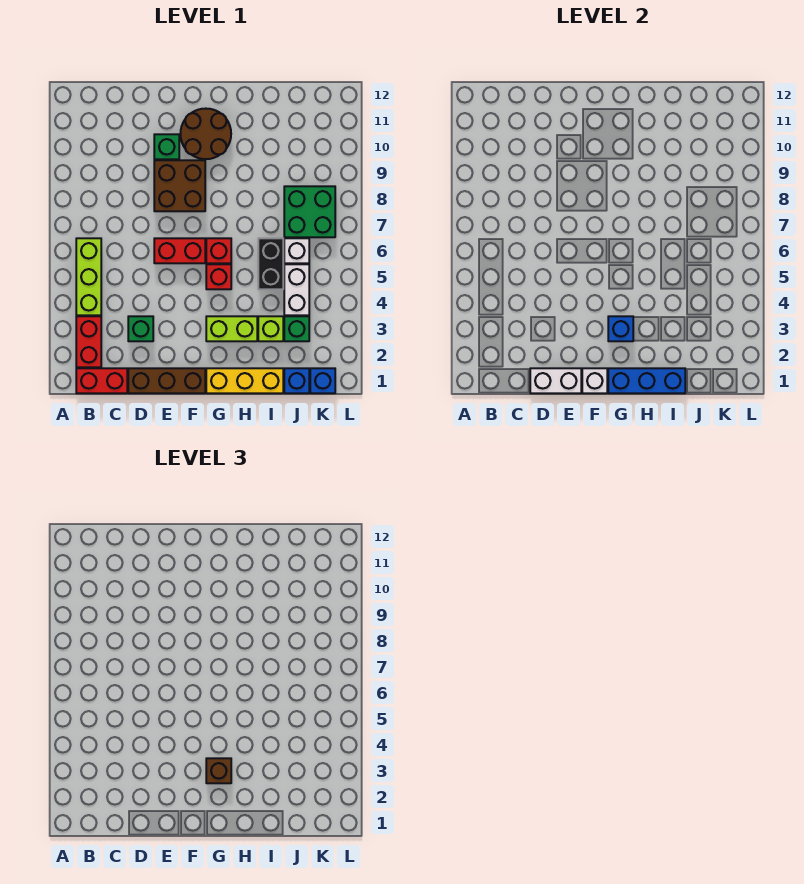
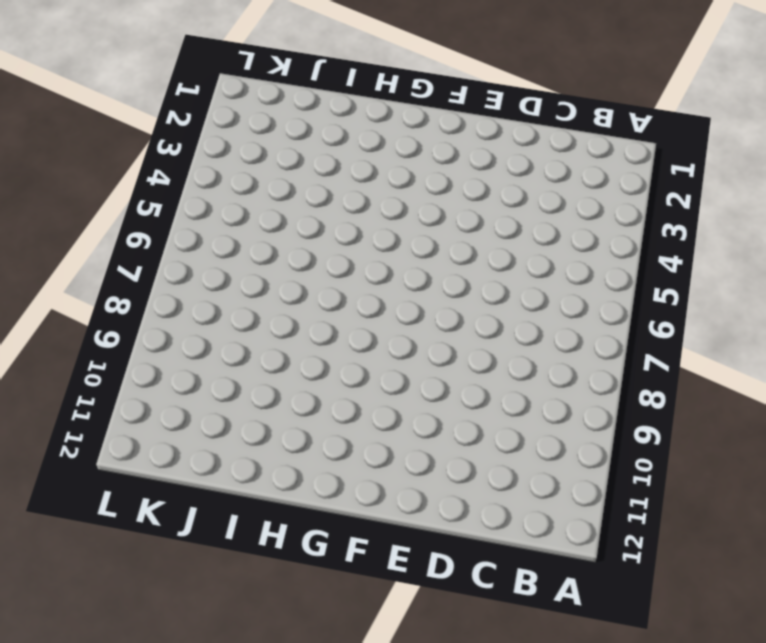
none -> red 1x2 brick [76,368,127,393]
none -> red 1x2 brick [76,316,101,367]
none -> lime 1x3 brick [76,238,101,315]

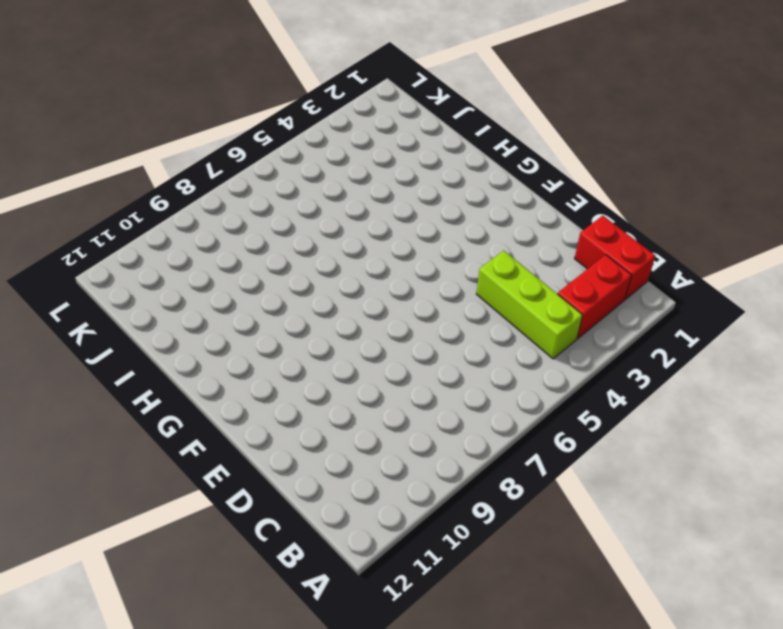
lime 1x3 brick [476,250,583,359] -> lime 1x3 brick turned to [76,238,101,315]
none -> brown 1x3 brick [128,368,205,393]
none -> green 1x1 brick [128,316,153,341]
none -> red 1x2 brick [154,238,205,263]

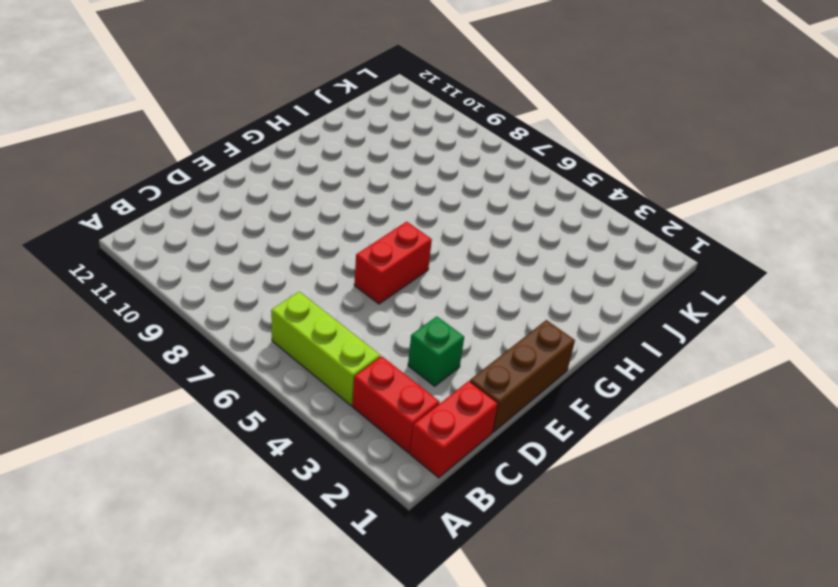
none -> brown 2x2 brick [154,160,205,211]
none -> green 1x1 brick [154,134,179,159]
none -> brown 2x2 round brick [180,109,231,159]

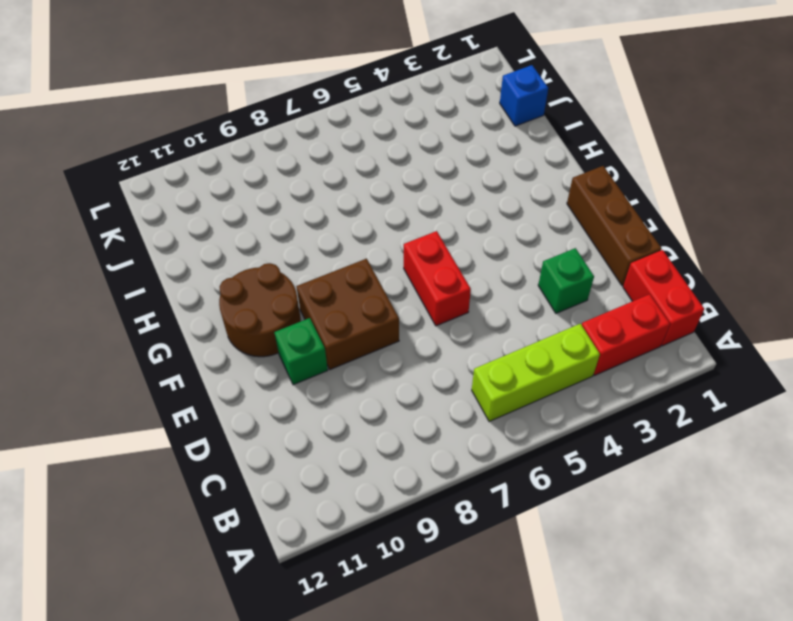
none -> yellow 1x3 brick [206,368,283,393]
none -> lime 1x2 brick [206,316,257,341]
none -> red 1x1 brick [206,264,231,289]

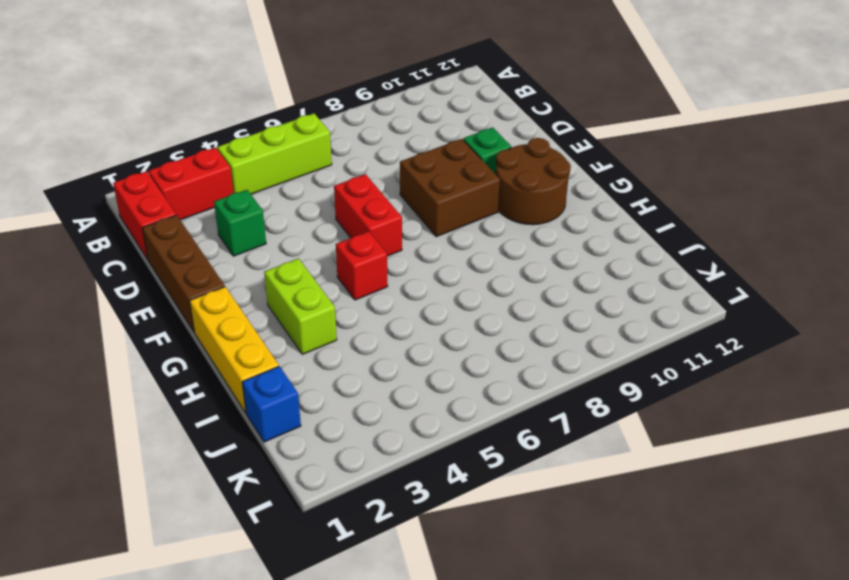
none -> red 1x1 brick [206,238,231,263]
none -> lime 1x1 brick [258,316,283,341]
none -> black 1x2 brick [258,238,283,289]

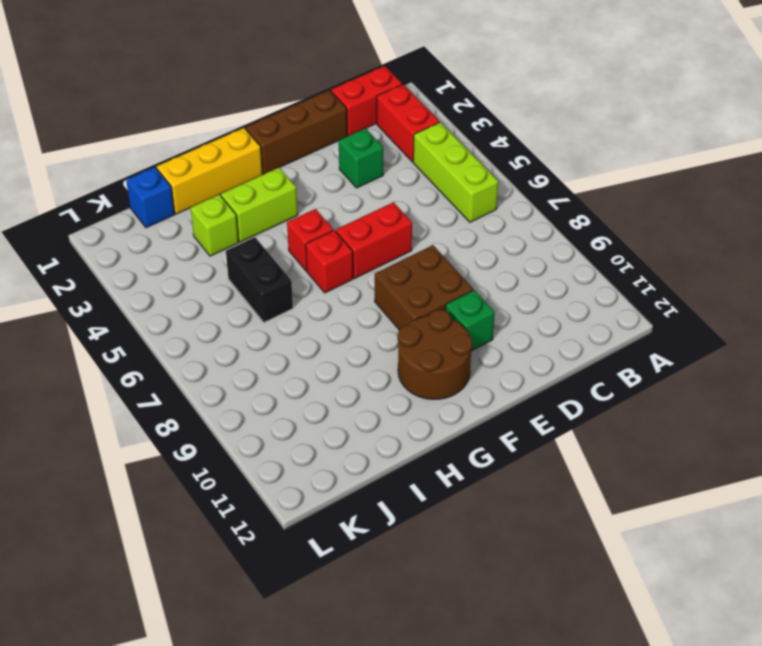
none -> green 1x1 brick [284,316,309,341]
none -> white 1x2 brick [284,264,309,315]
none -> white 1x1 brick [284,238,309,263]

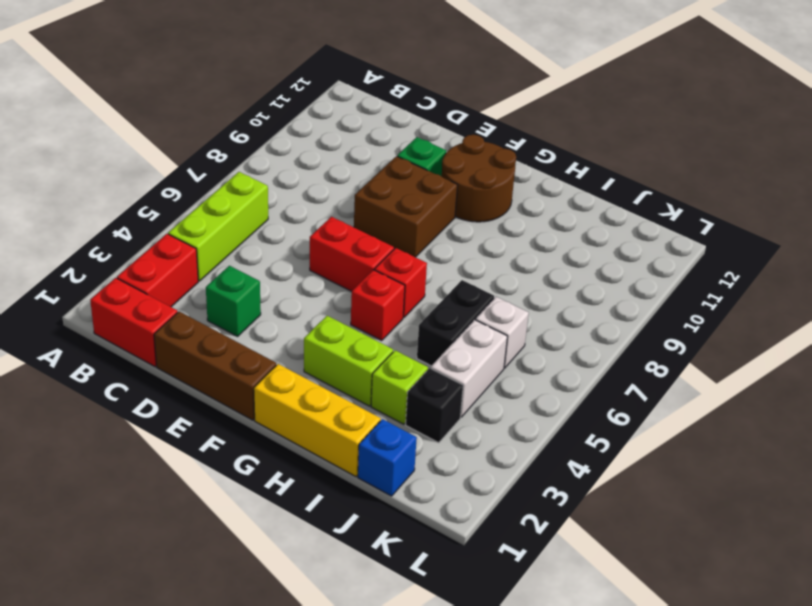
black 1x1 brick [406,368,463,443] -> green 1x1 brick [284,316,309,341]
none -> green 2x2 brick [284,186,335,237]
none -> blue 1x1 brick [310,368,335,393]
none -> white 1x2 brick [530,368,581,393]

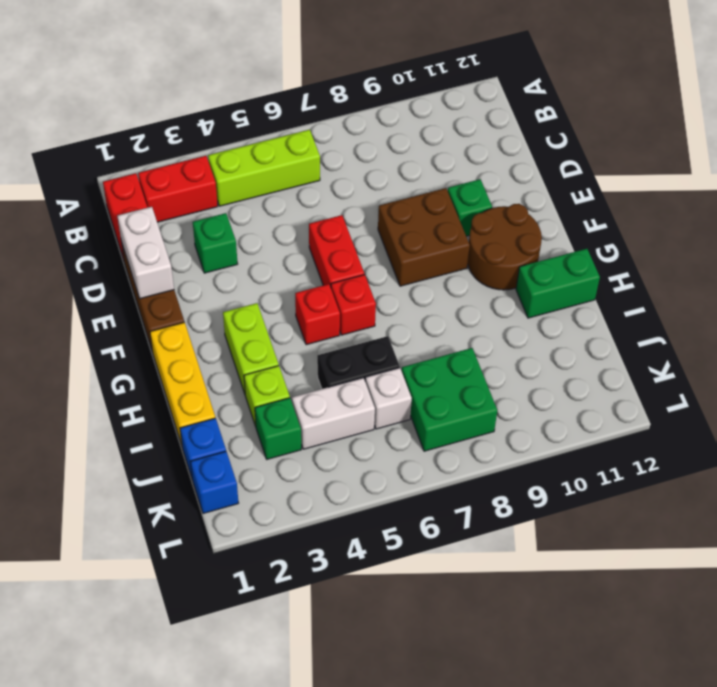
green 1x2 brick [516,249,600,318] -> none
none -> white 1x1 brick [582,368,607,393]
none -> blue 1x3 brick [608,368,685,393]
none -> blue 1x1 brick [608,316,633,341]

